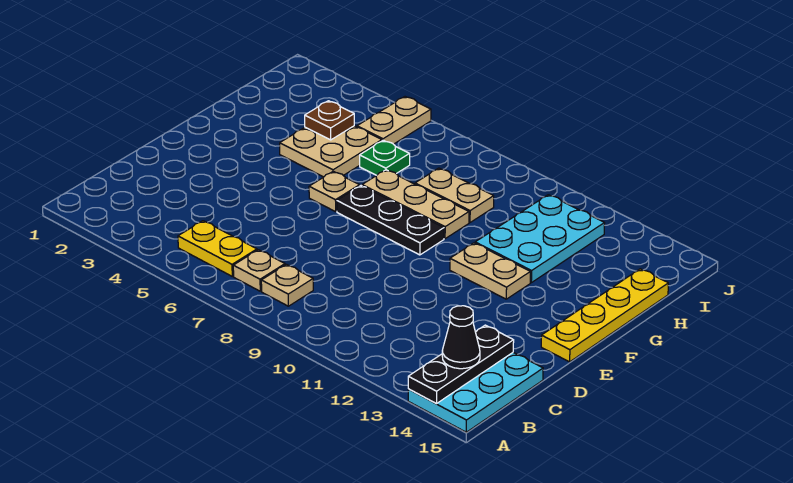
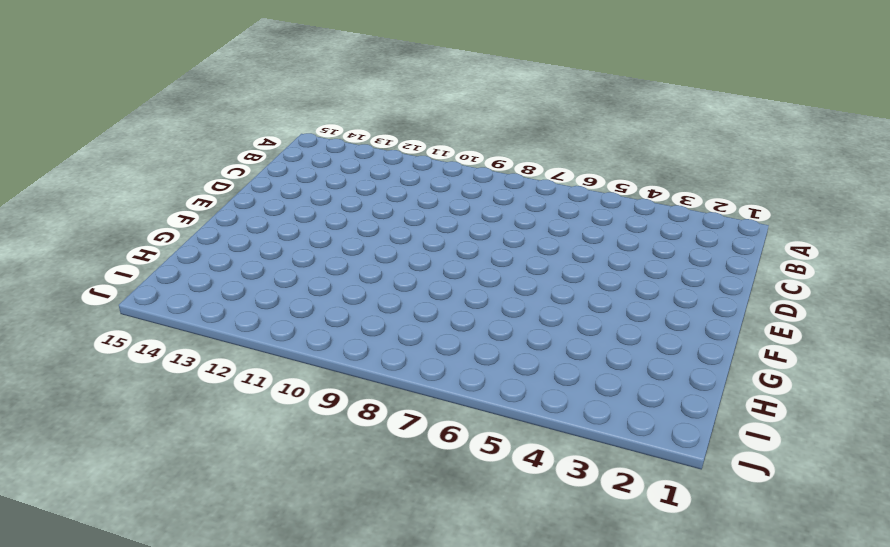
none -> cyan 2x3 plate [408,353,543,432]
none -> yellow 1x2 plate [178,221,257,276]
none -> tan 1x1 plate [233,250,285,291]

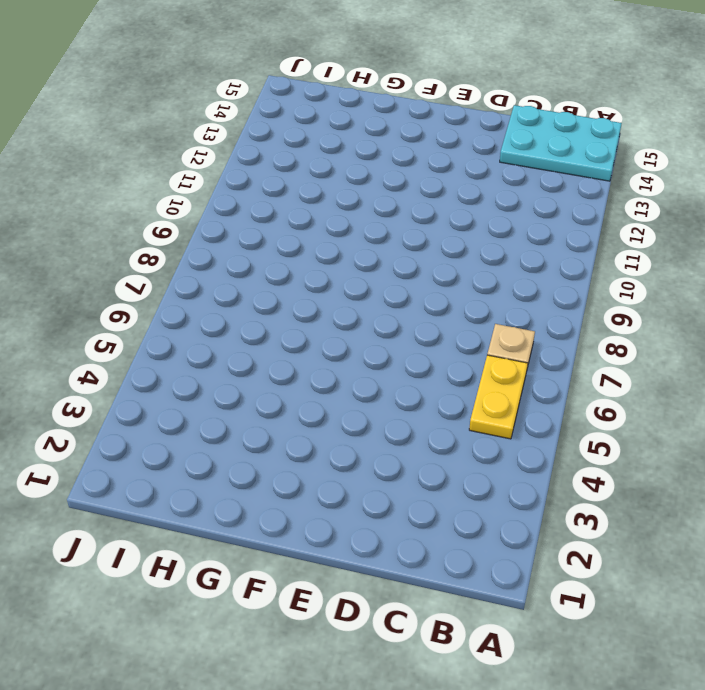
none -> tan 1x1 plate [261,264,313,306]
none -> yellow 1x4 plate [541,269,668,362]
none -> tan 1x1 plate [309,171,360,212]

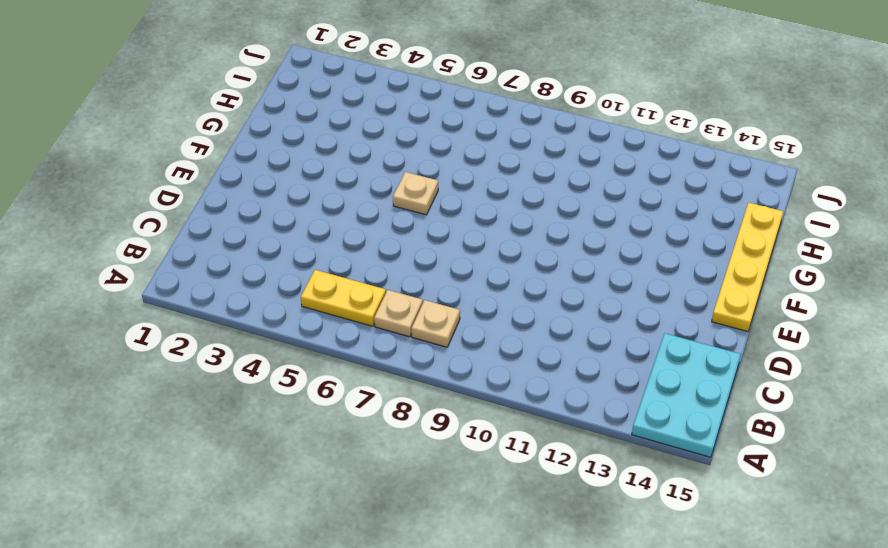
none -> black 1x3 plate [337,186,444,255]
none -> tan 1x2 plate [450,243,530,299]
none -> tan 2x2 plate [280,126,382,177]

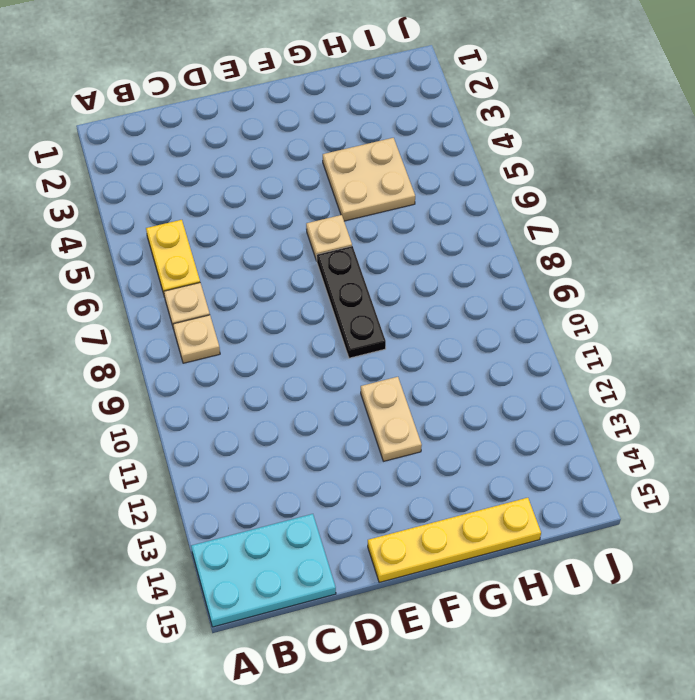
none -> tan 1x3 plate [362,170,469,239]
none -> cyan 2x3 plate [475,195,605,283]
none -> green 1x1 plate [360,140,410,175]

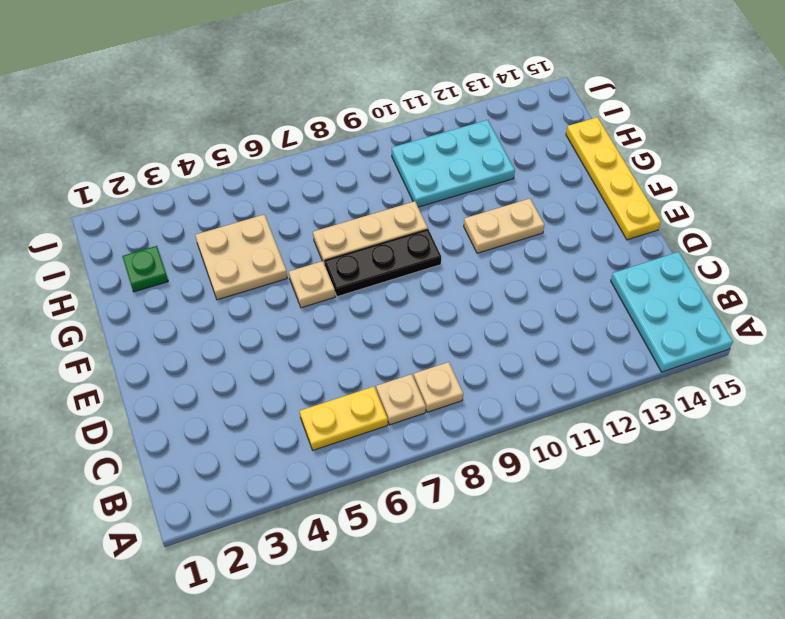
green 1x1 plate [122,246,168,292] -> green 1x1 plate moved to [360,140,410,175]
cyan 2x3 plate [392,120,515,207] -> cyan 2x3 plate turned to [475,195,605,283]
none -> tan 1x2 plate [415,168,494,222]
none -> tan 1x2 plate [357,97,431,144]
none -> black 1x3 plate [408,325,514,404]

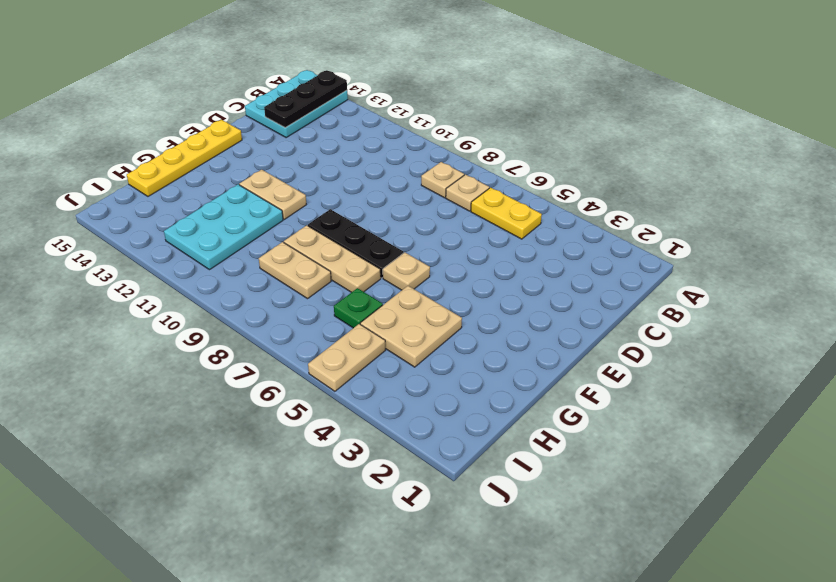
none -> brown 1x1 plate [305,101,354,140]
none -> black 1x1 cone [442,306,480,369]

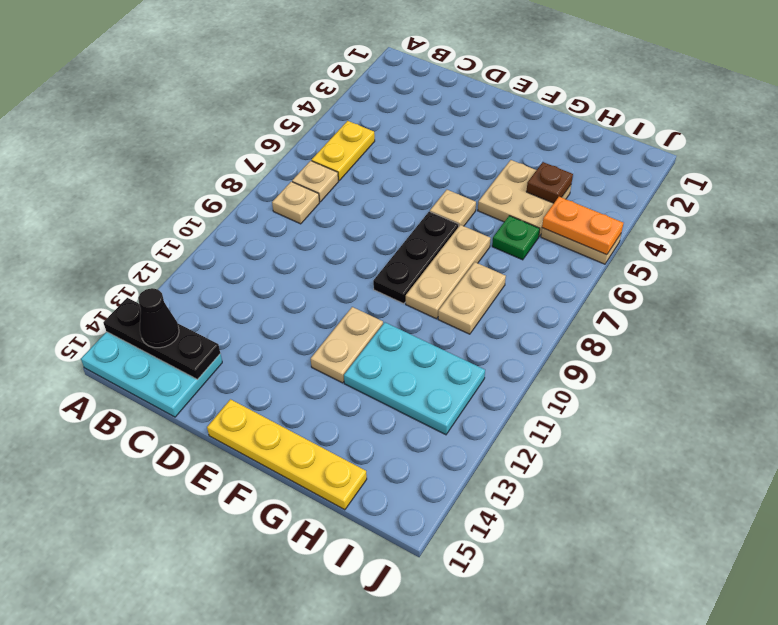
orange 1x2 plate [542,197,623,255] -> none

